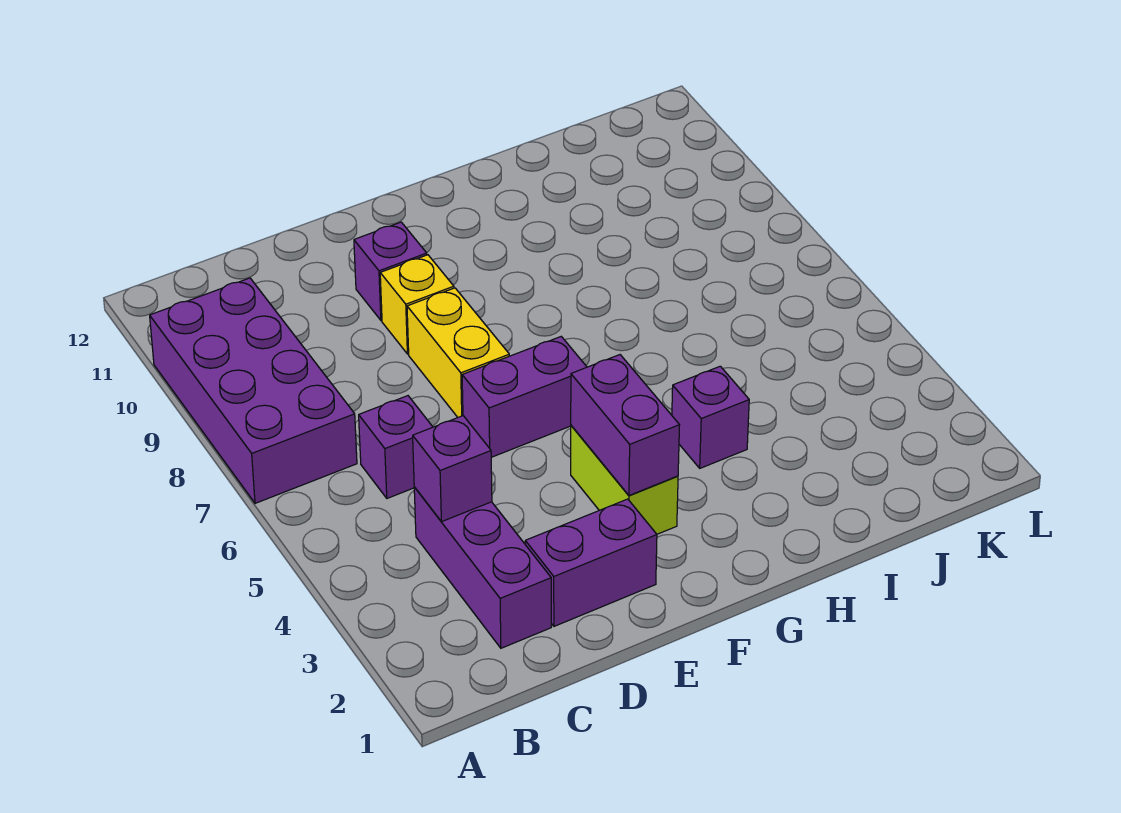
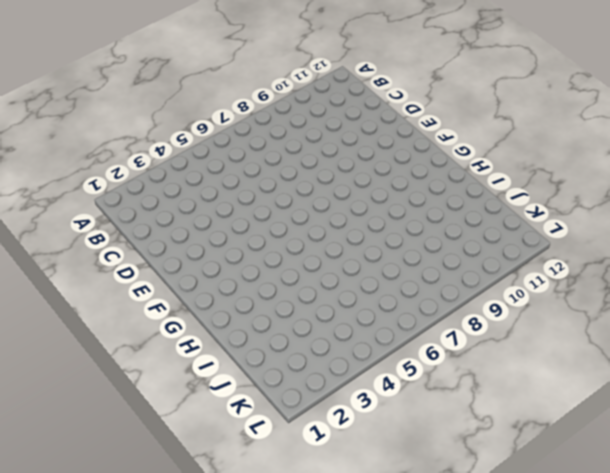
none -> purple 2x4 brick [150,278,357,503]
none -> purple 1x3 brick [414,487,551,648]
none -> purple 1x1 brick [359,396,433,498]

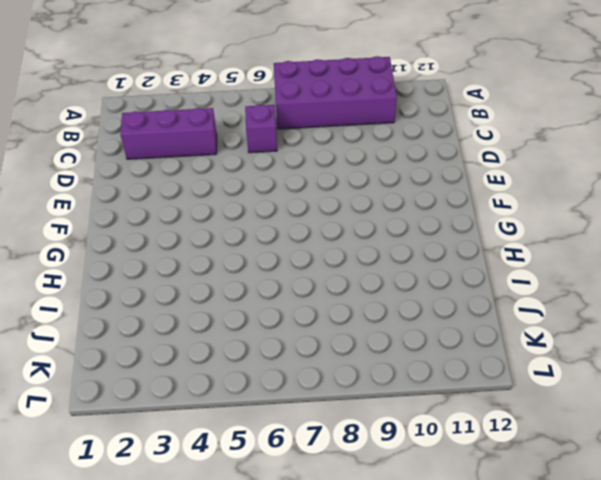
none -> purple 1x2 brick [525,499,657,626]
none -> purple 1x2 brick [462,337,587,457]
none -> yellow 1x2 brick [407,288,509,417]

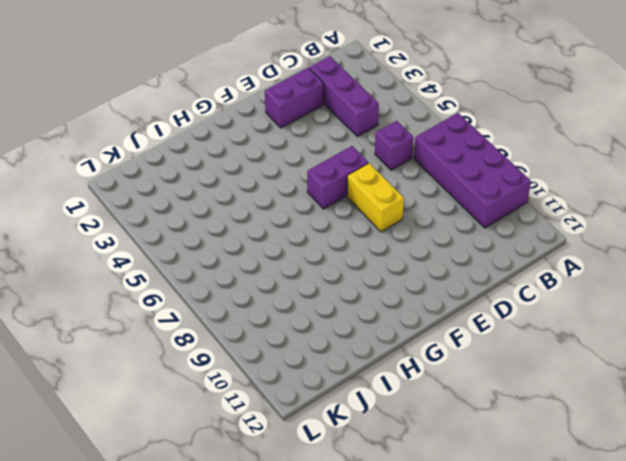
none -> yellow 1x1 brick [380,255,454,354]
none -> purple 1x1 brick [354,222,427,320]
none -> lime 1x2 brick [571,426,678,534]

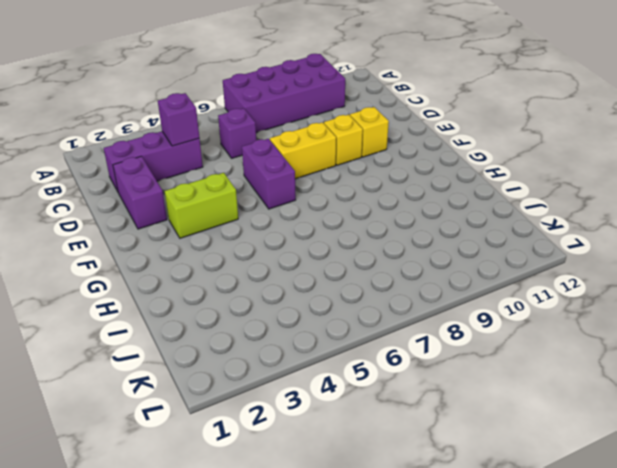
yellow 1x1 brick [350,107,389,157] -> purple 1x1 brick [354,222,427,320]
none -> purple 1x1 brick [672,366,749,468]
none -> purple 1x2 brick [571,355,680,495]

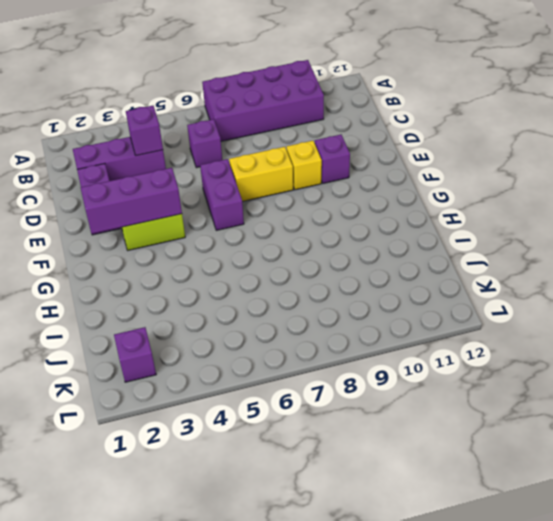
purple 1x3 brick [81,168,182,234] -> purple 1x2 brick [571,355,680,495]
purple 1x1 brick [114,327,156,382] -> purple 1x1 brick moved to [672,366,749,468]

